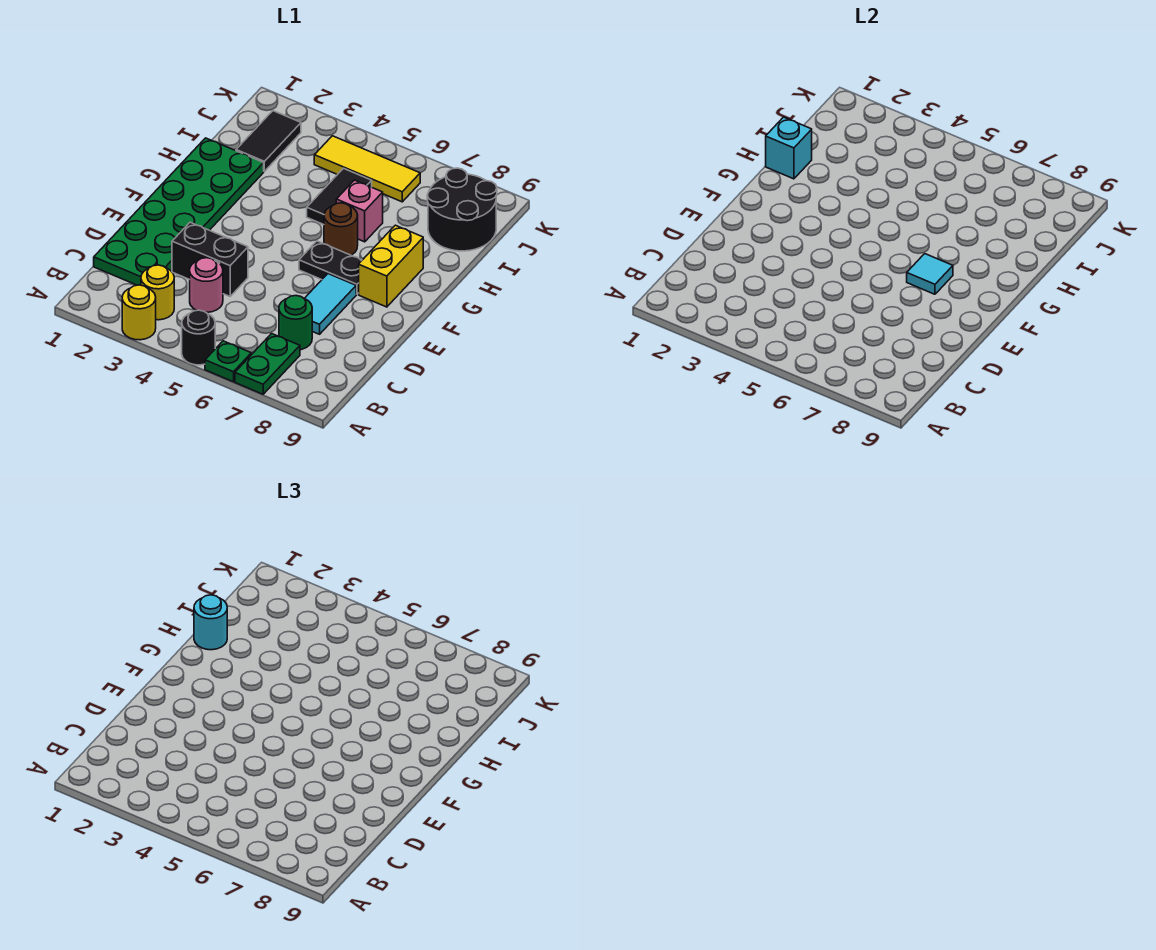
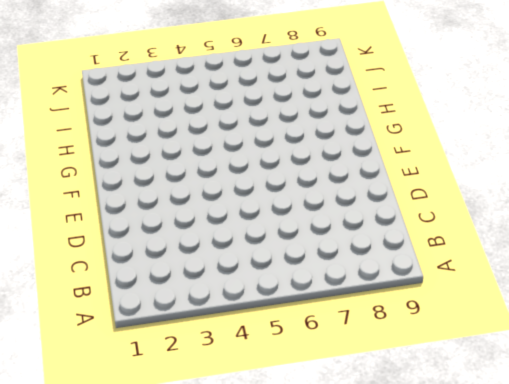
none -> yellow 1x1 round brick [122,285,156,340]
none -> black 1x1 round brick [182,310,215,365]
none -> green 1x1 plate [205,341,251,382]

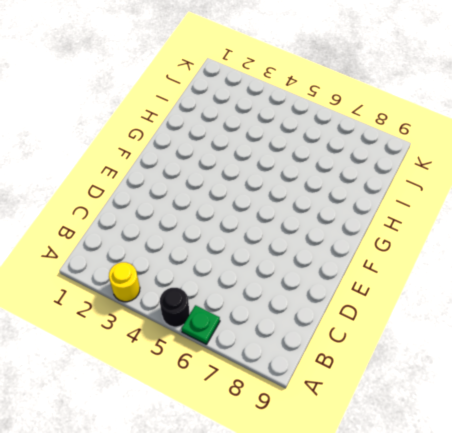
none -> green 1x2 plate [235,334,300,394]
none -> yellow 1x1 round brick [141,265,174,320]
none -> green 2x6 plate [94,138,264,285]

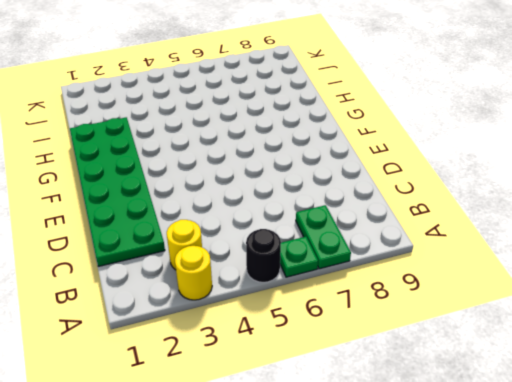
none -> pink 1x1 round brick [190,258,223,312]
none -> green 1x1 round brick [279,296,312,350]
none -> black 1x2 brick [172,222,248,296]

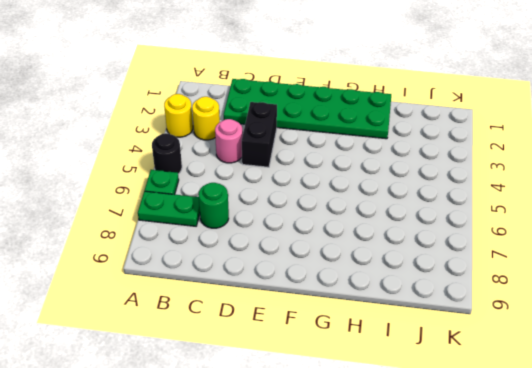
none -> cyan 1x2 tile [304,274,356,334]
none -> black 1x2 plate [299,241,362,294]
none -> yellow 1x2 brick [359,225,423,307]

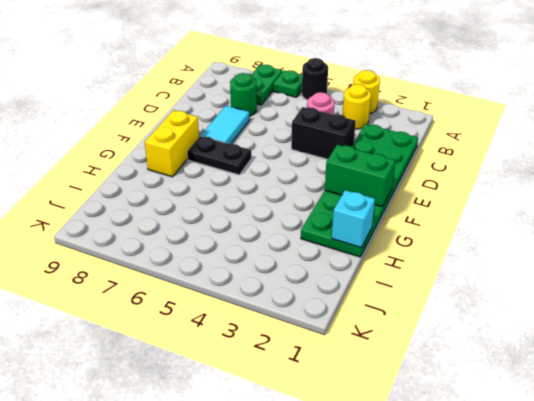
green 1x2 brick [325,145,395,207] -> none
none -> brown 1x1 round brick [324,203,358,255]
none -> black 1x2 tile [307,168,372,225]
none -> pink 1x1 brick [336,180,383,242]

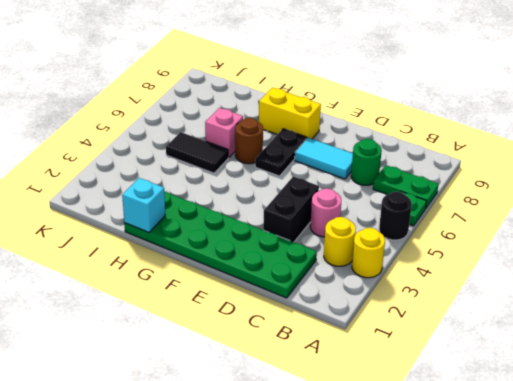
none -> black 1x2 tile [236,111,301,171]
none -> black 2x2 round brick [427,168,497,251]
none -> yellow 1x3 tile [314,136,420,202]

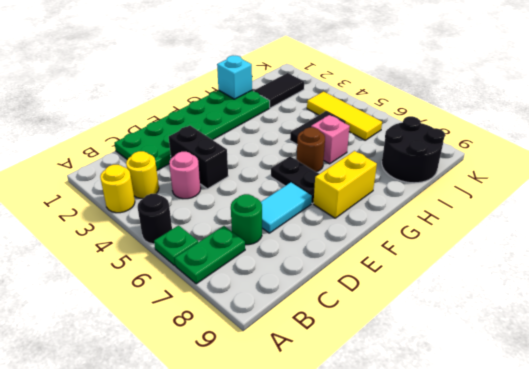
none -> cyan 1x1 tile [907,254,953,294]
none -> cyan 1x1 round brick [194,595,227,650]

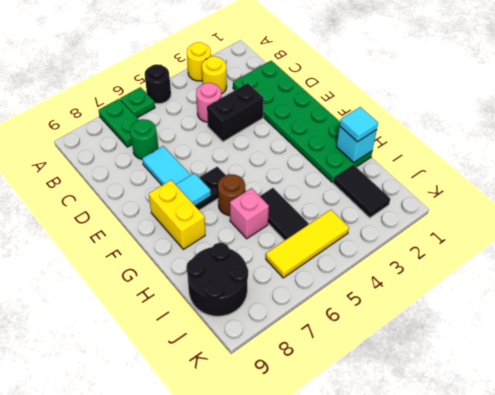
cyan 1x1 tile [340,107,378,142] -> cyan 1x1 round brick [194,595,227,650]

